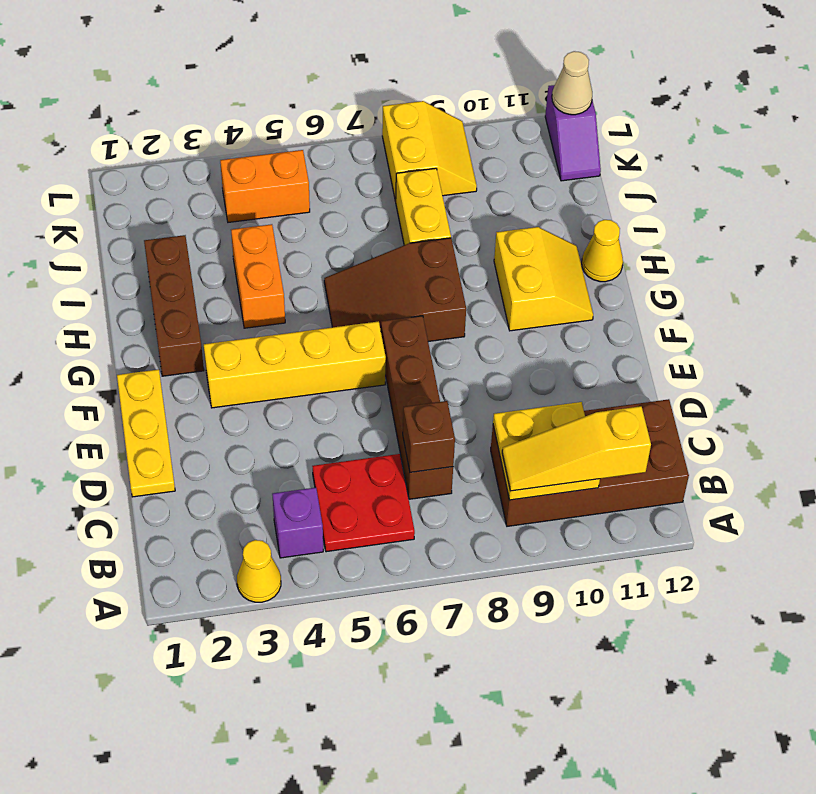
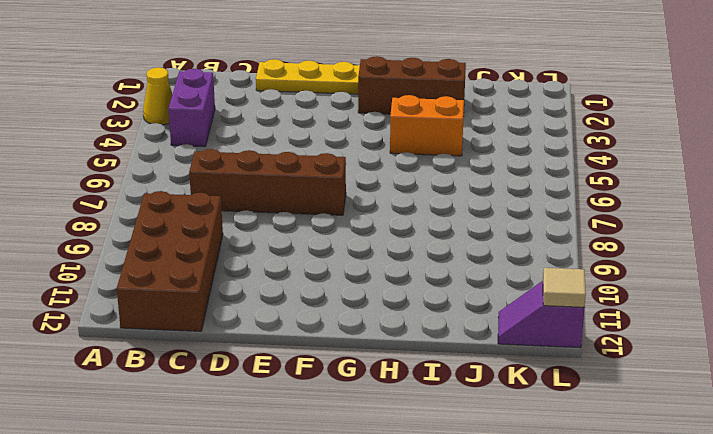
purple 1x2 brick [168,69,215,147] -> purple 1x1 brick [272,488,323,558]
tan 1x1 tile [543,268,586,307] -> tan 1x1 cone [552,51,592,115]
none -> red 2x2 plate [312,454,415,552]
none -> yellow 1x4 brick [204,321,386,408]
none -> brown 2x3 slope [324,238,466,342]

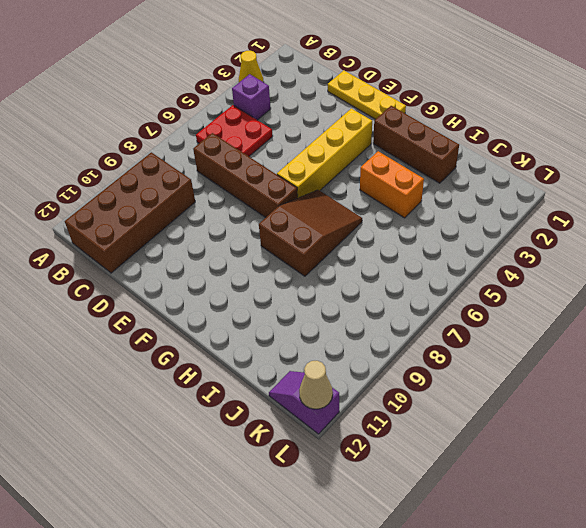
none -> yellow 2x2 slope [494,227,593,331]
none -> yellow 1x1 cone [582,220,623,282]
none -> yellow 1x2 brick [396,168,451,245]

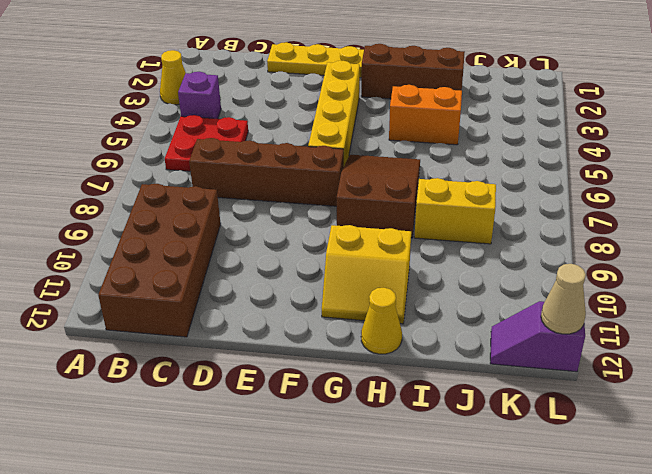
none -> orange 1x2 brick [220,150,310,222]
none -> yellow 2x2 slope [382,101,477,201]
none -> yellow 2x2 plate [493,402,600,500]

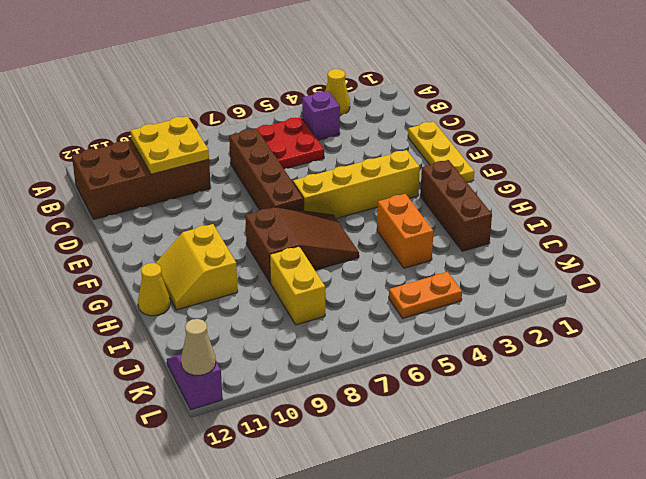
orange 1x2 plate [389,272,462,319] -> orange 1x2 brick [220,150,310,222]
none -> yellow 2x2 slope [382,101,477,201]
none -> brown 1x1 brick [403,401,455,472]
none -> yellow 1x3 slope [502,406,651,491]

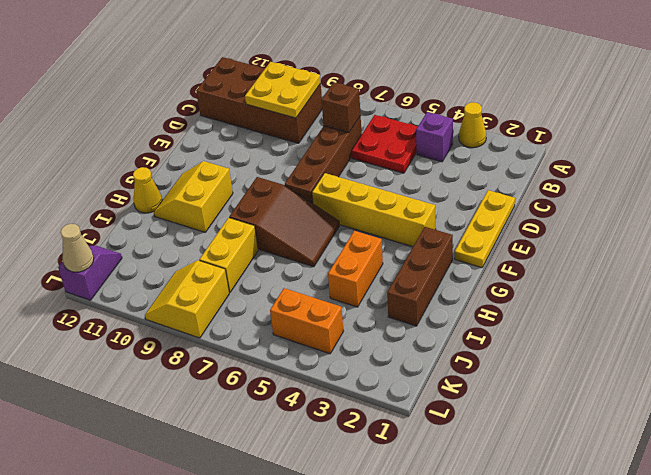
none -> yellow 1x3 slope [502,406,651,491]

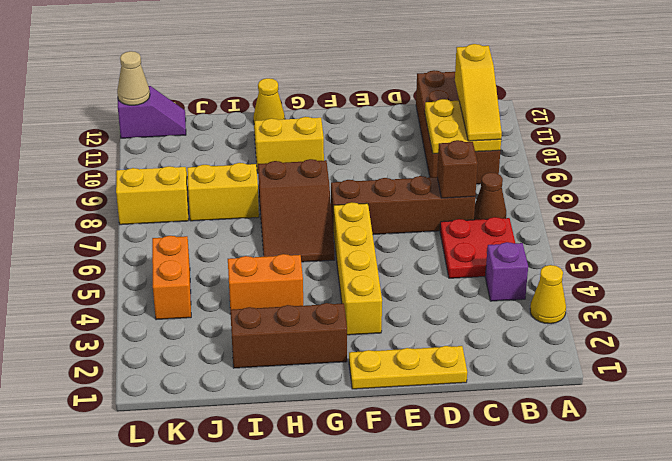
brown 1x1 cone [474,172,506,220] -> none

